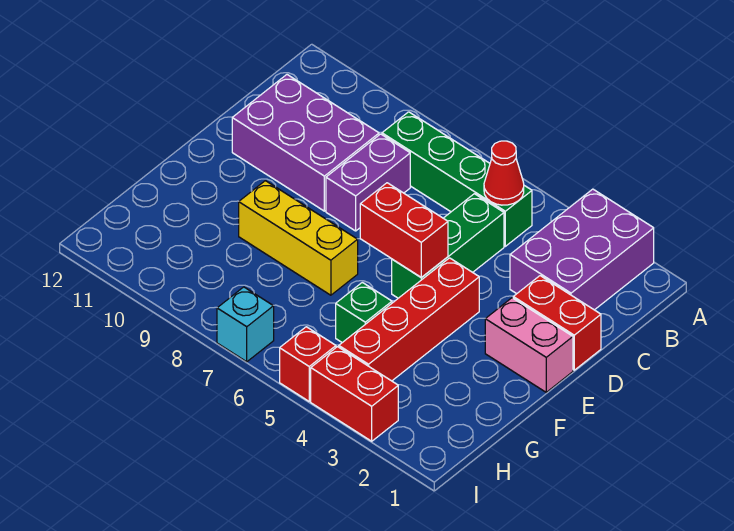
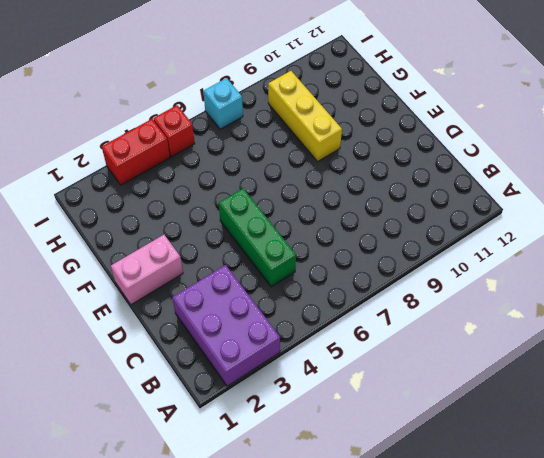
yellow 1x3 brick [268,71,342,161] -> yellow 1x3 brick turned to [239,181,358,295]
none -> green 1x4 brick [382,112,532,246]
none -> purple 1x2 brick [326,134,410,231]
none -> purple 2x3 brick [232,75,379,211]

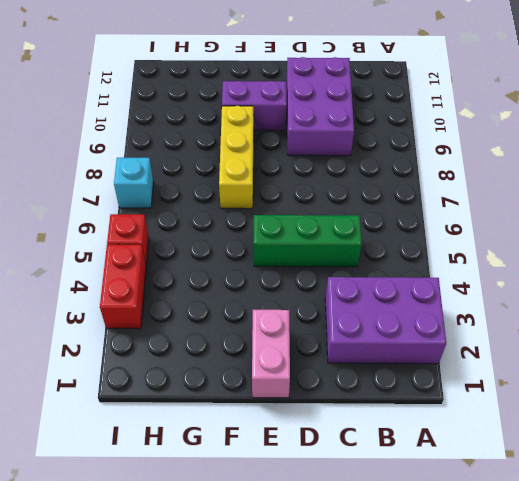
purple 1x2 brick [222,81,286,130] -> purple 1x2 brick moved to [326,134,410,231]
none -> green 1x4 brick [382,112,532,246]
none -> red 1x2 brick [513,276,601,370]
none -> red 1x4 brick [339,258,479,381]

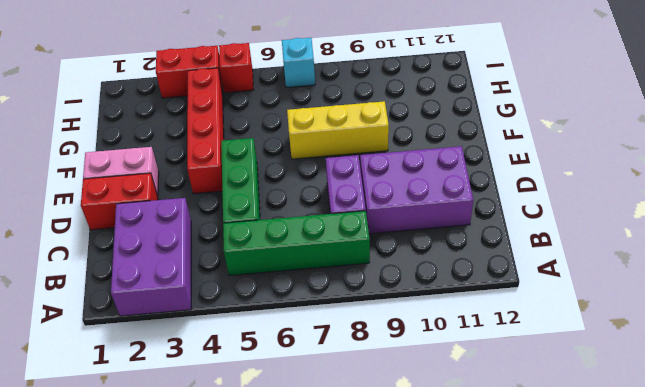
none -> green 1x1 brick [336,282,392,343]
none -> red 1x1 cone [484,141,524,205]
none -> red 1x2 brick [360,183,448,277]

